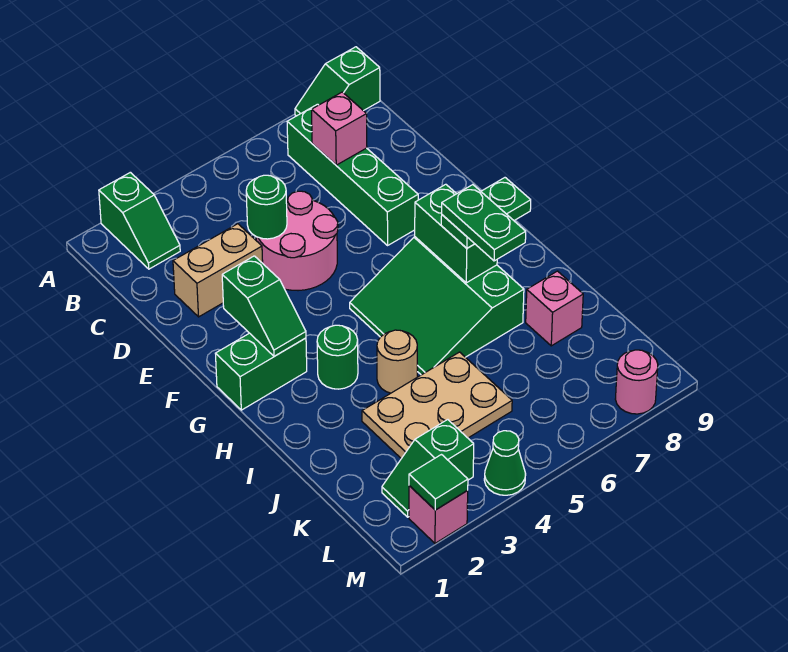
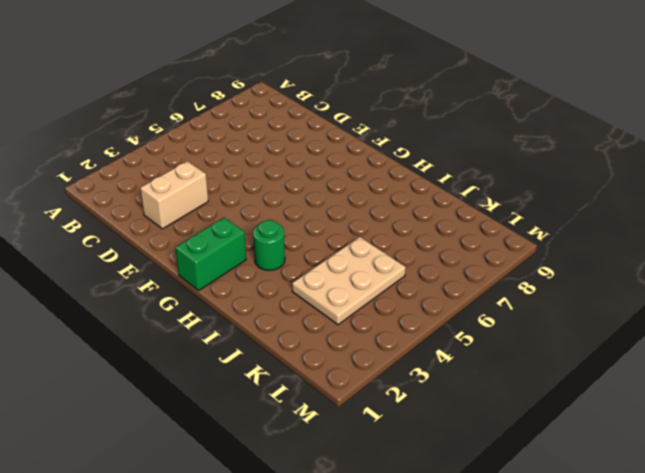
none -> green 1x2 slope [99,172,180,269]
none -> green 1x2 slope [295,47,380,116]
none -> green 1x4 brick [287,104,418,245]

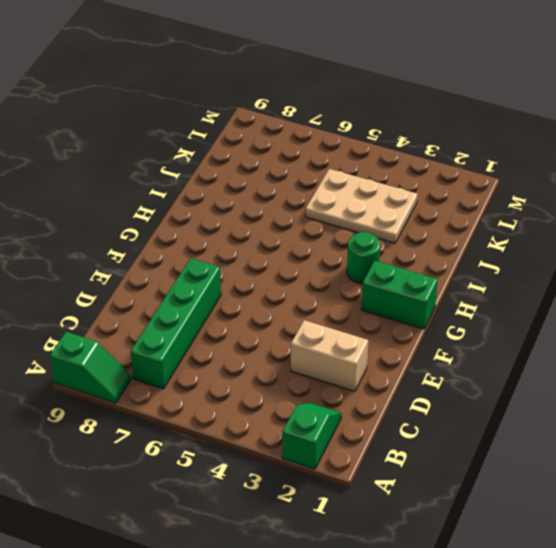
none -> pink 2x2 round brick [256,191,338,291]
none -> green 3x3 slope [350,237,524,375]
none -> tan 1x1 round brick [377,330,417,393]

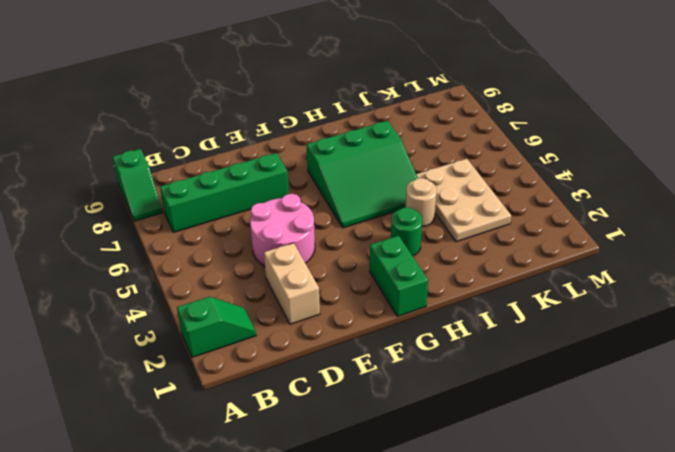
none -> pink 1x1 brick [526,271,583,346]
none -> green 1x2 slope [382,420,474,517]
none -> pink 1x1 brick [409,486,468,543]

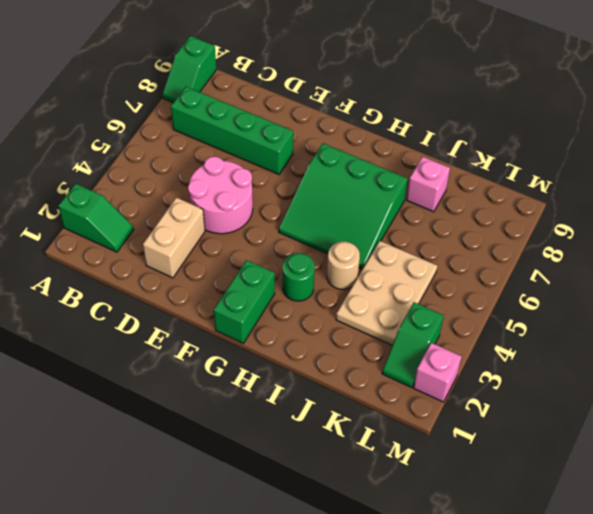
none -> green 1x1 cone [484,431,526,495]
none -> pink 1x1 round brick [615,350,658,414]
none -> pink 1x1 brick [312,92,367,165]

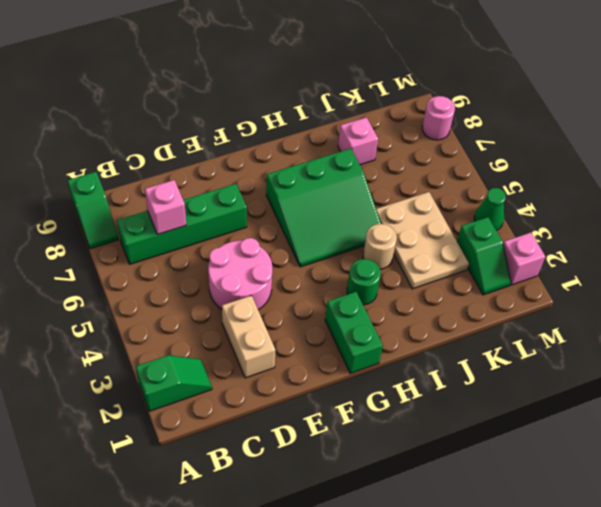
none -> green 1x1 round brick [246,175,287,239]
none -> green 1x2 slope [222,256,306,356]
none -> green 1x2 brick [415,184,497,283]

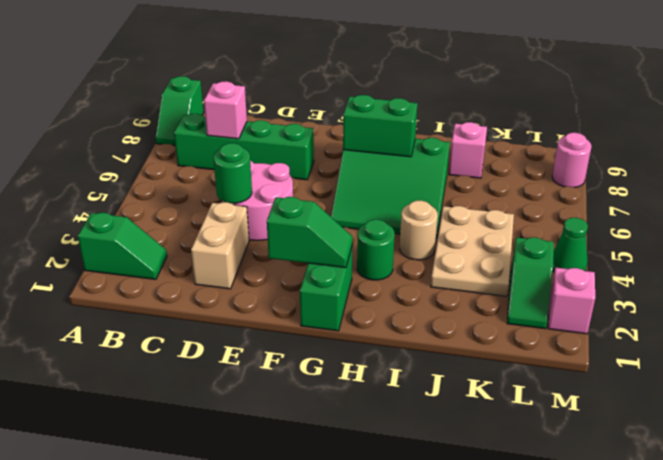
none -> green 1x1 tile [409,455,468,510]
none -> green 1x2 plate [441,178,531,248]
none -> green 1x2 plate [442,185,526,261]

